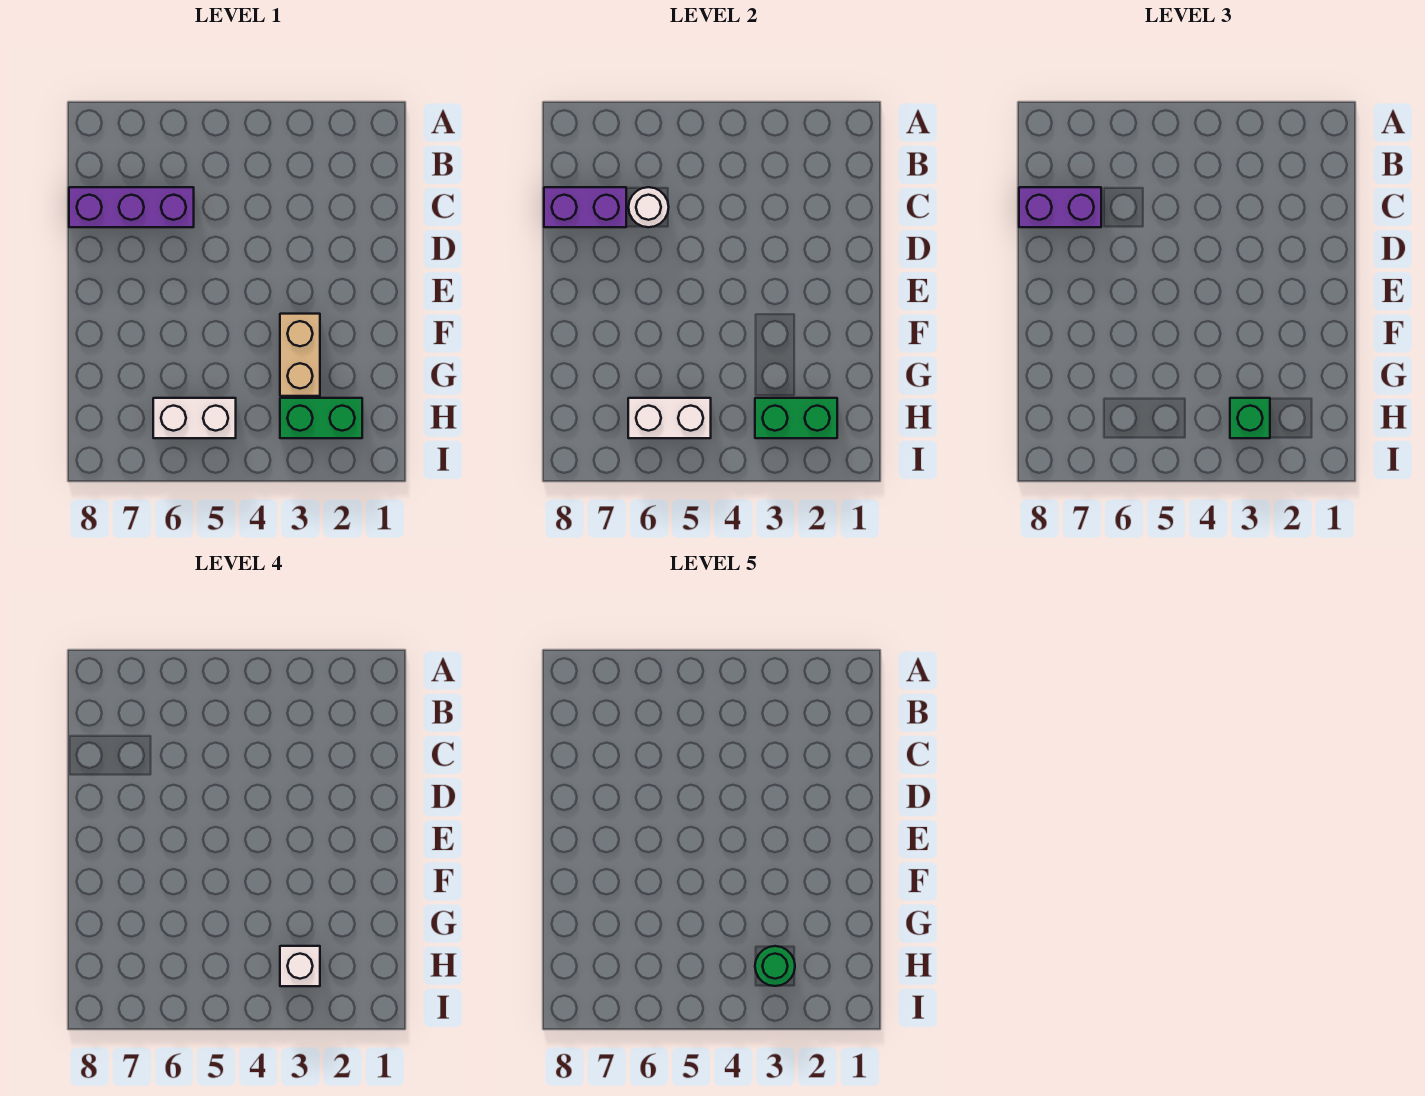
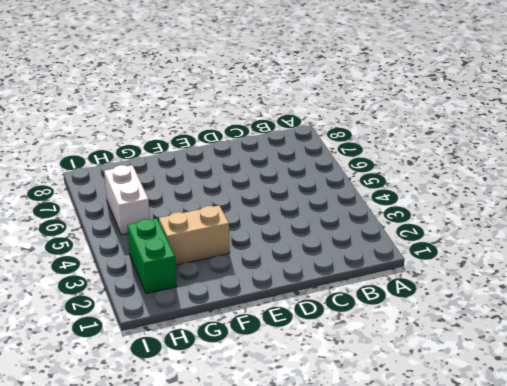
none -> purple 1x3 brick [69,187,194,227]
none -> white 1x1 round brick [629,187,669,227]
none -> purple 1x2 brick [544,187,626,227]

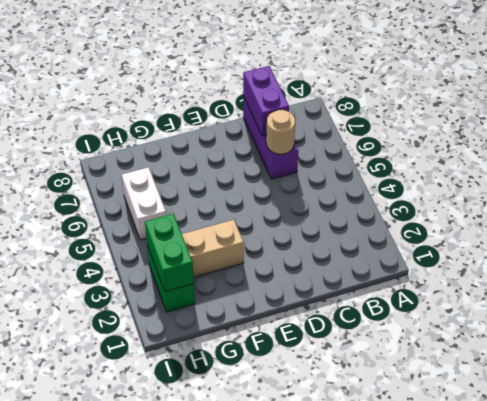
tan 1x1 round brick [266,110,295,154] -> white 1x1 round brick [629,187,669,227]
none -> white 1x2 brick [628,398,711,438]
none -> purple 1x2 brick [1019,187,1101,227]
none -> green 1x1 brick [1230,398,1270,438]

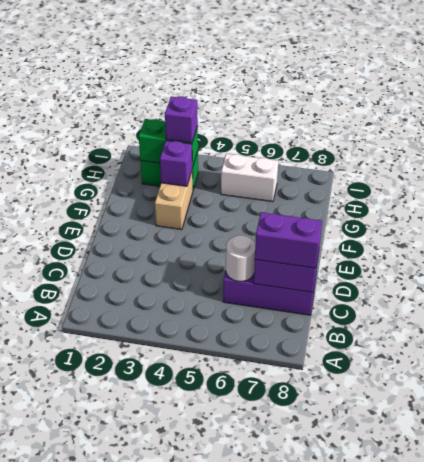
purple 1x1 brick [160,141,193,186] -> none
purple 1x1 brick [165,97,198,143] -> green 1x1 brick [1230,398,1270,438]
none -> white 1x2 brick [628,398,711,438]
none -> white 1x1 brick [280,946,320,986]
none -> green 1x1 round brick [755,946,795,986]

